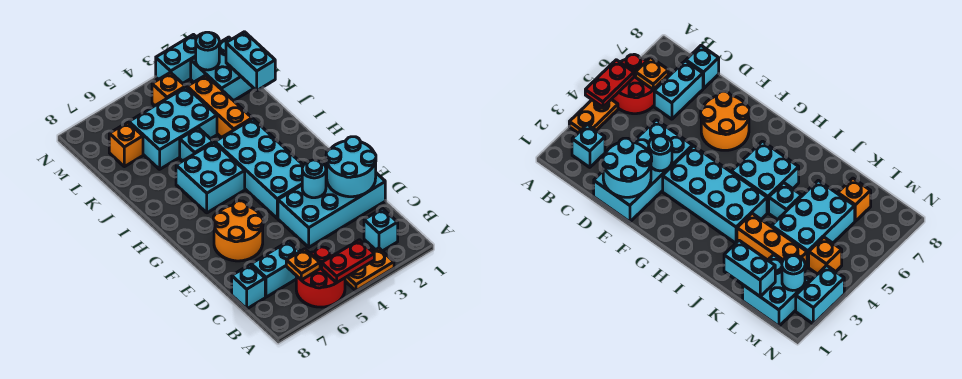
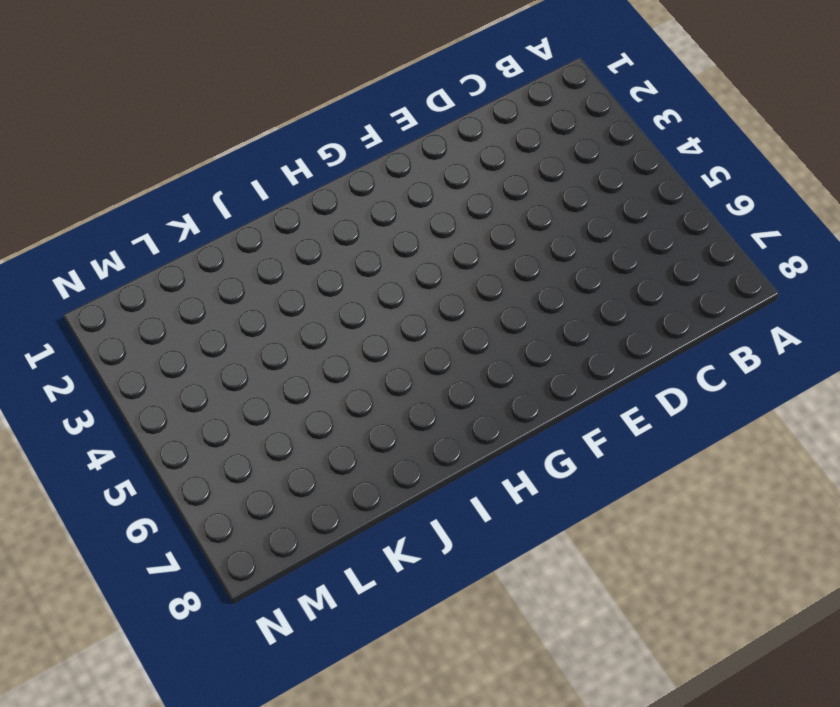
none -> orange 1x2 plate [345,248,394,291]
none -> red 2x2 round brick [296,247,345,307]
none -> cyan 1x1 brick [364,209,398,251]

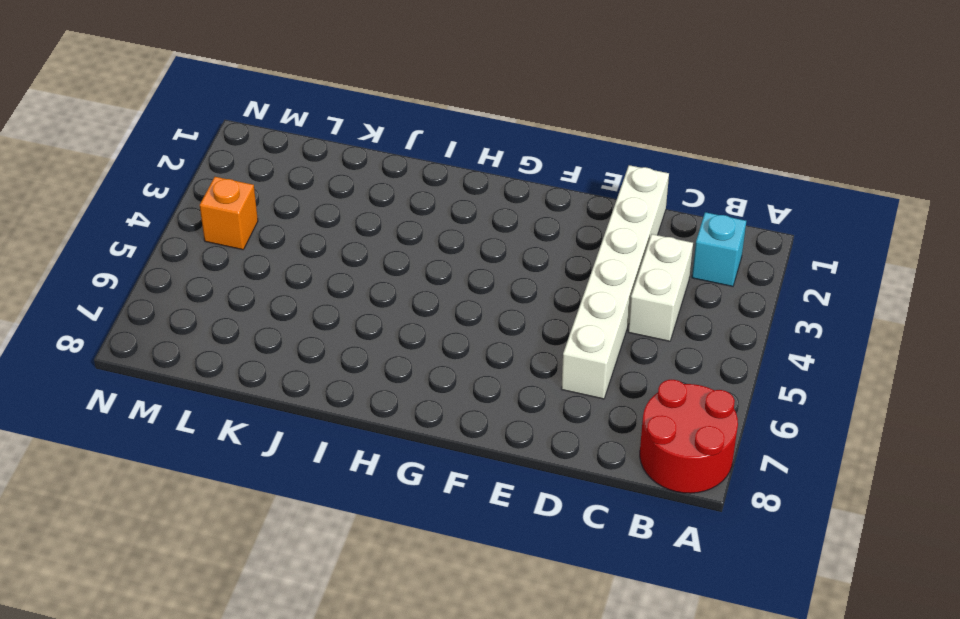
red 2x2 round brick [640,380,738,493] -> red 2x2 round brick moved to [296,247,345,307]
white 1x2 brick [628,234,693,341] -> none
white 1x6 brick [561,165,669,399] -> cyan 2x4 brick [278,170,385,247]
none -> orange 1x2 plate [345,248,394,291]
none -> cyan 1x2 brick [251,241,300,297]
none -> cyan 1x1 brick [232,265,265,309]

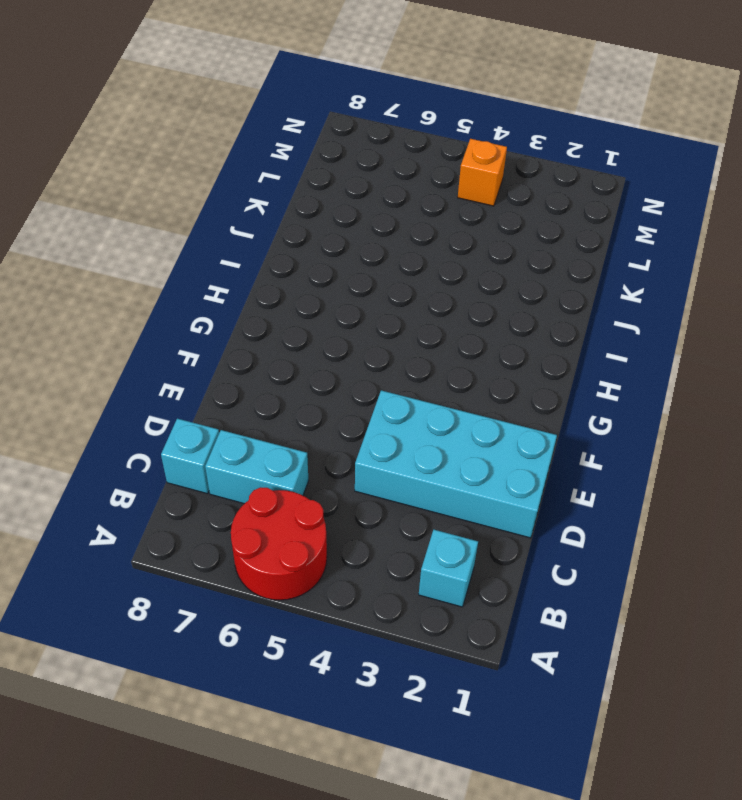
none -> orange 1x2 plate [345,248,394,291]
none -> orange 2x2 round brick [213,201,263,261]
none -> cyan 2x4 brick [215,119,303,218]

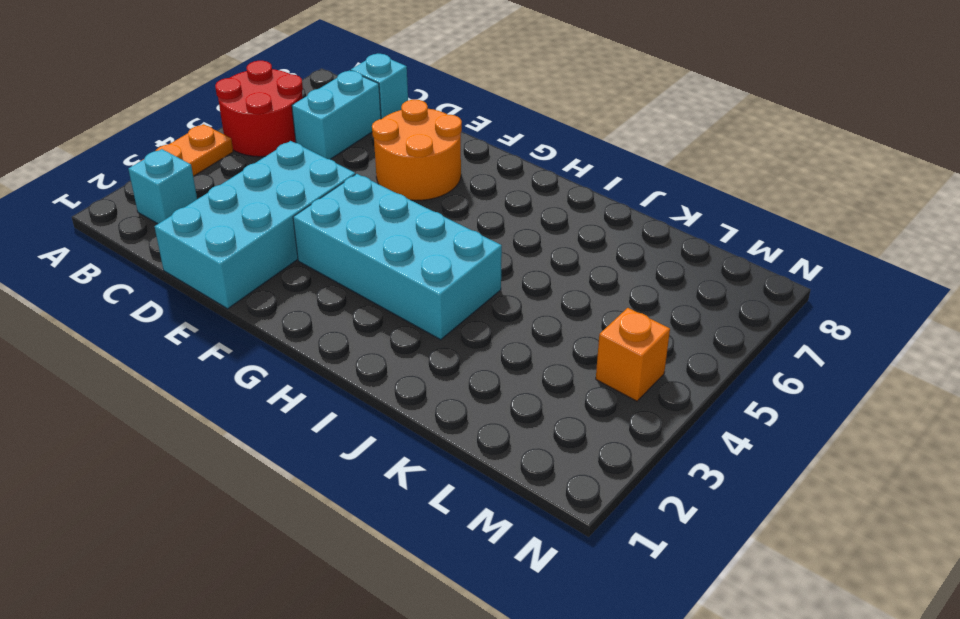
none -> cyan 2x2 brick [176,142,245,213]
none -> orange 1x3 brick [187,75,252,138]
none -> cyan 1x1 brick [180,128,213,161]

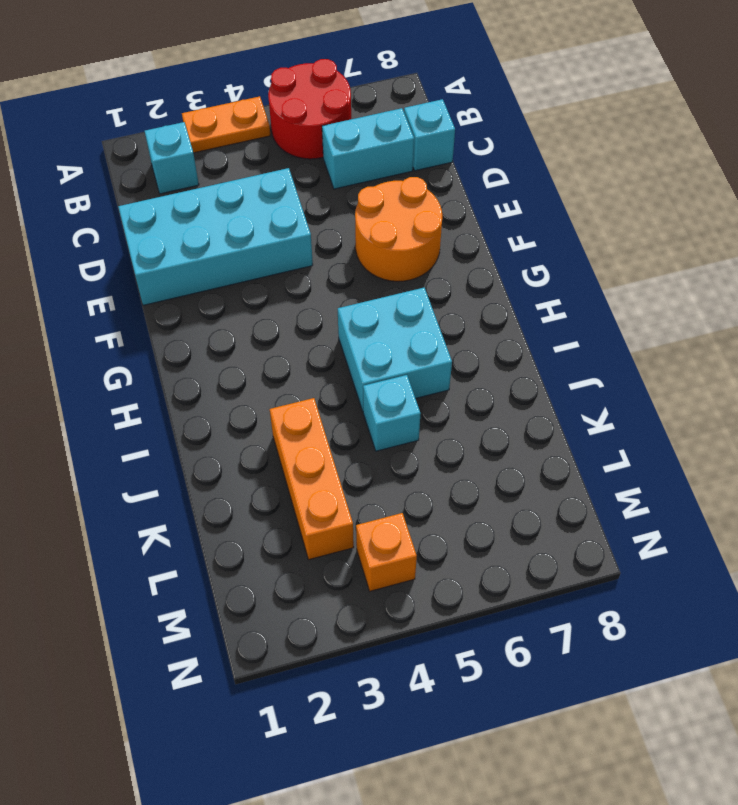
none -> cyan 2x4 brick [215,119,303,218]
none -> cyan 2x3 brick [129,87,217,169]
none -> cyan 2x2 brick [191,37,254,101]

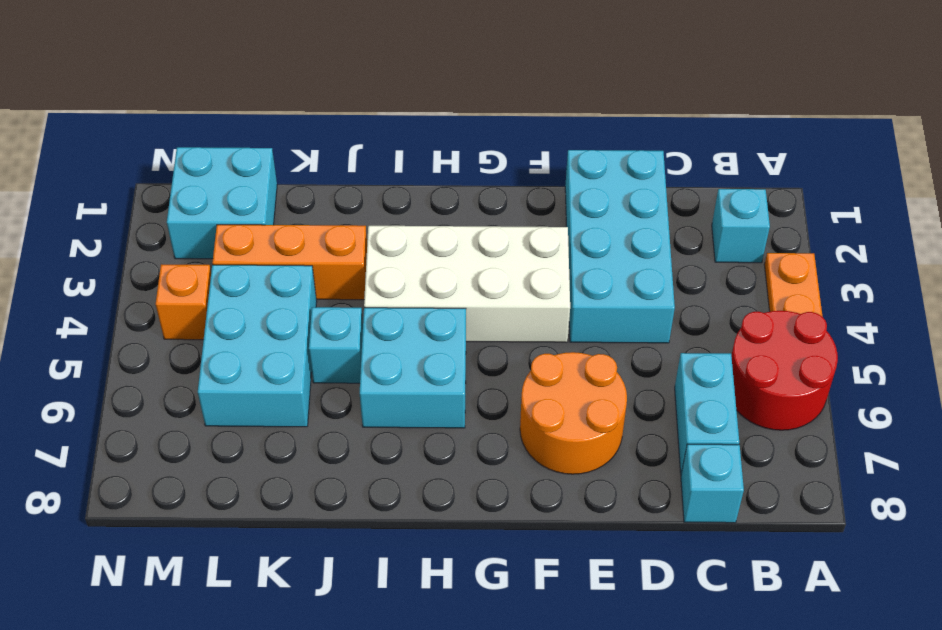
white 2x4 brick [364,226,570,342] -> cyan 2x4 brick [215,119,303,218]
none -> orange 1x1 brick [109,122,143,167]
none -> cyan 1x2 brick [156,35,197,83]
none -> red 1x2 plate [322,240,374,283]

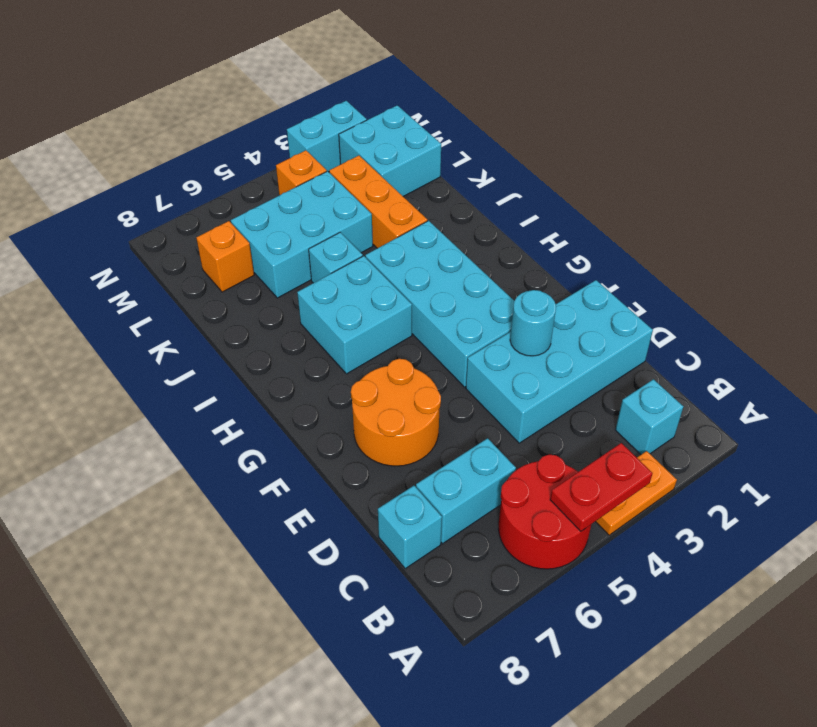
none -> orange 1x1 plate [286,249,320,280]
none -> cyan 2x2 round brick [326,137,376,197]
none -> cyan 1x2 brick [226,32,275,90]

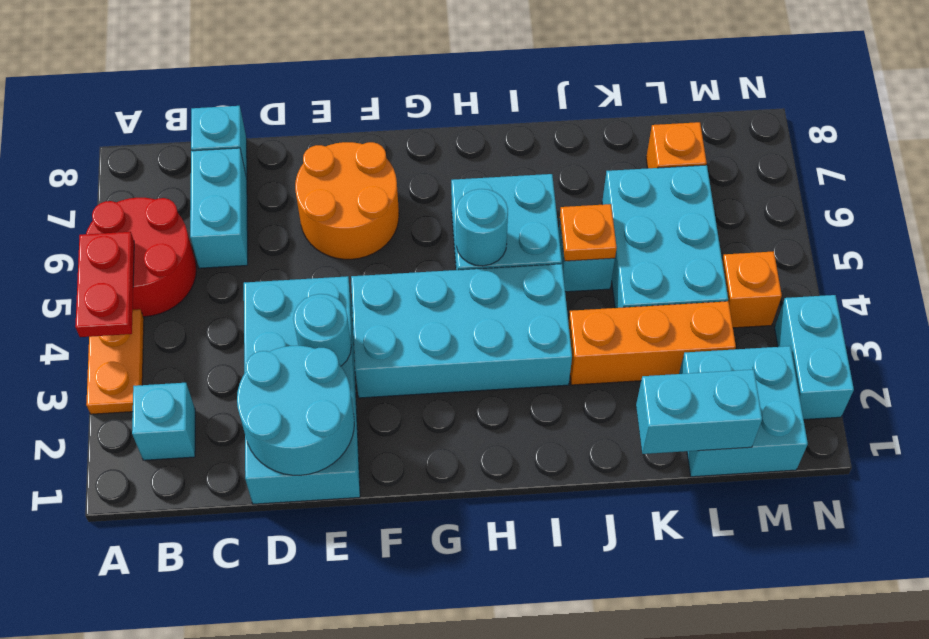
cyan 1x1 round brick [456,189,508,266] -> cyan 1x1 round brick moved to [196,32,219,70]
orange 1x1 plate [560,204,617,261] -> orange 1x1 plate moved to [286,249,320,280]

